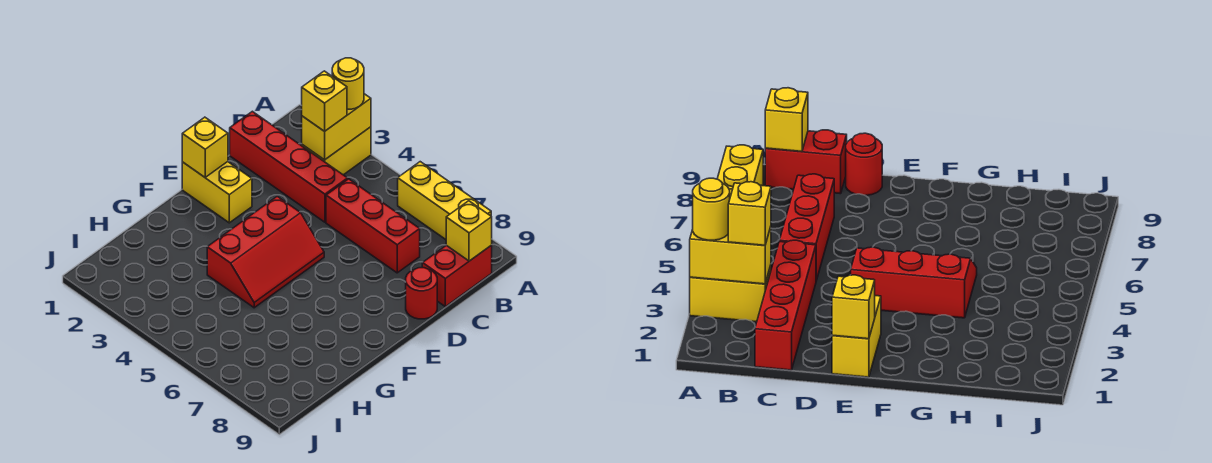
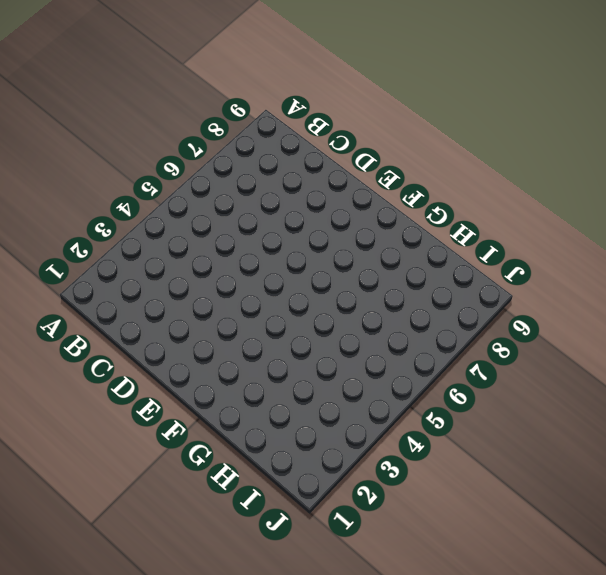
none -> yellow 1x2 brick [302,127,371,175]
none -> yellow 1x3 brick [398,162,491,239]
none -> red 1x2 brick [422,245,492,307]

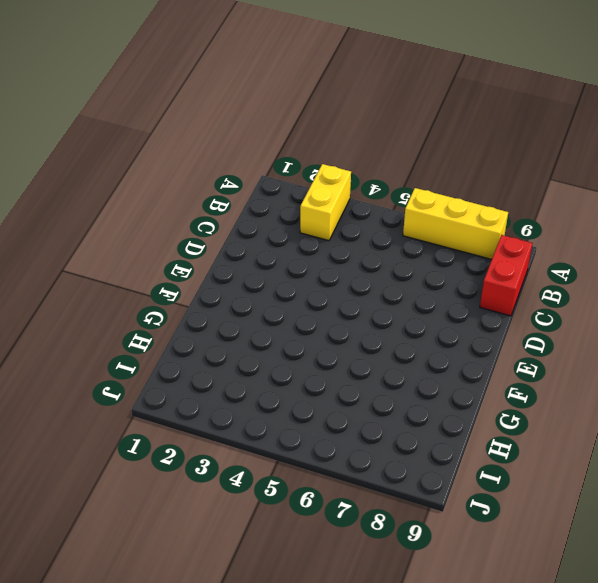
none -> red 1x4 brick [230,111,348,222]
none -> red 1x3 brick [326,179,420,273]
none -> red 1x1 round brick [406,268,437,319]

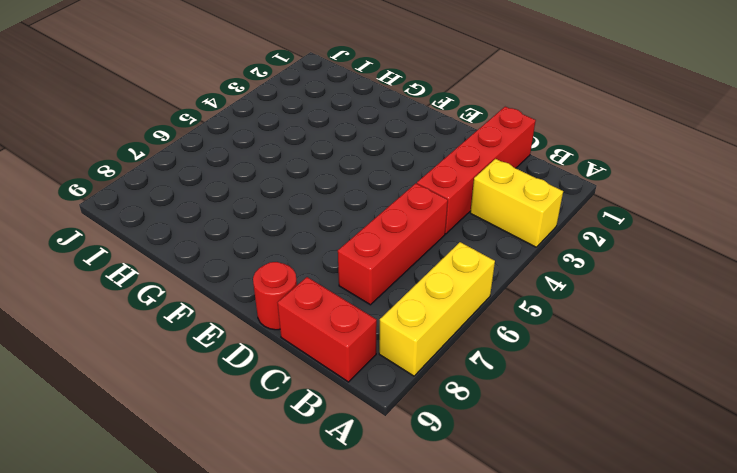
none -> yellow 1x2 brick [182,162,252,223]
none -> red 2x3 slope [207,196,324,308]
none -> yellow 1x2 brick [302,94,371,160]

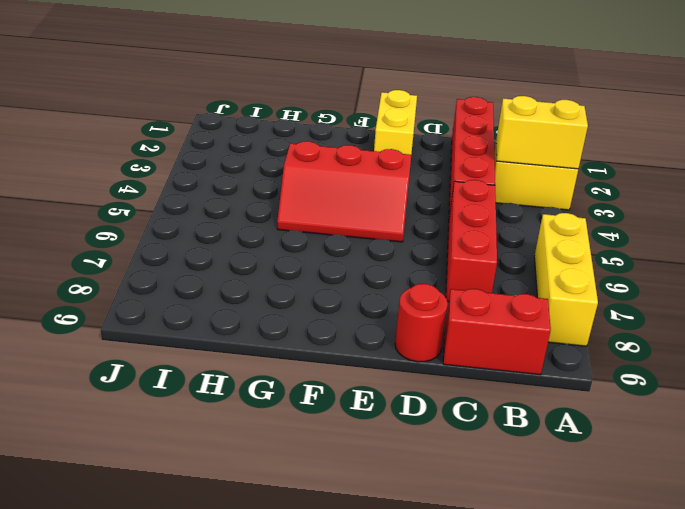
none -> yellow 1x1 brick [446,201,492,261]
none -> yellow 1x1 brick [182,117,228,177]
none -> yellow 1x1 round brick [332,58,364,109]

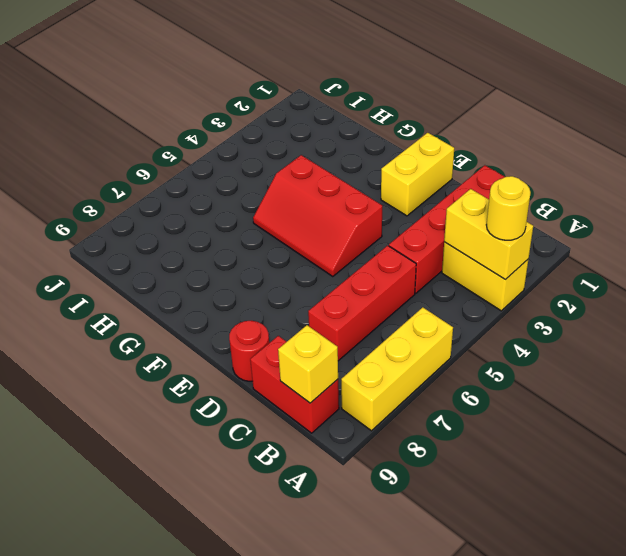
none -> yellow 1x1 brick [182,117,228,177]
none -> yellow 1x1 brick [302,71,347,131]

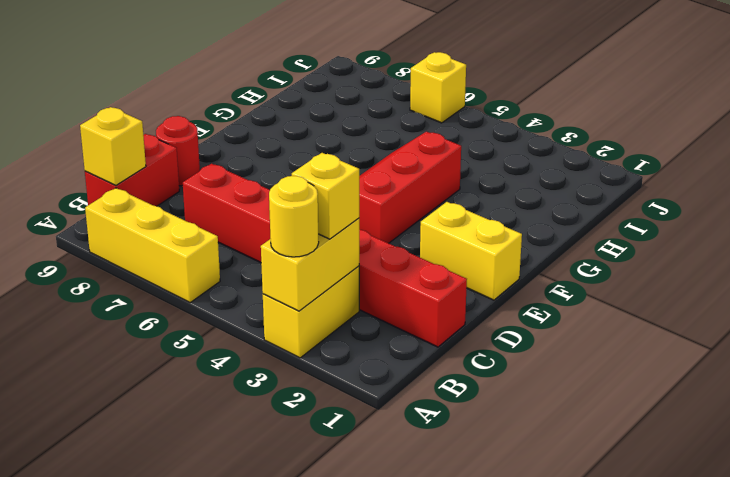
yellow 1x1 brick [410,52,466,123] -> yellow 1x1 brick moved to [182,117,228,177]

